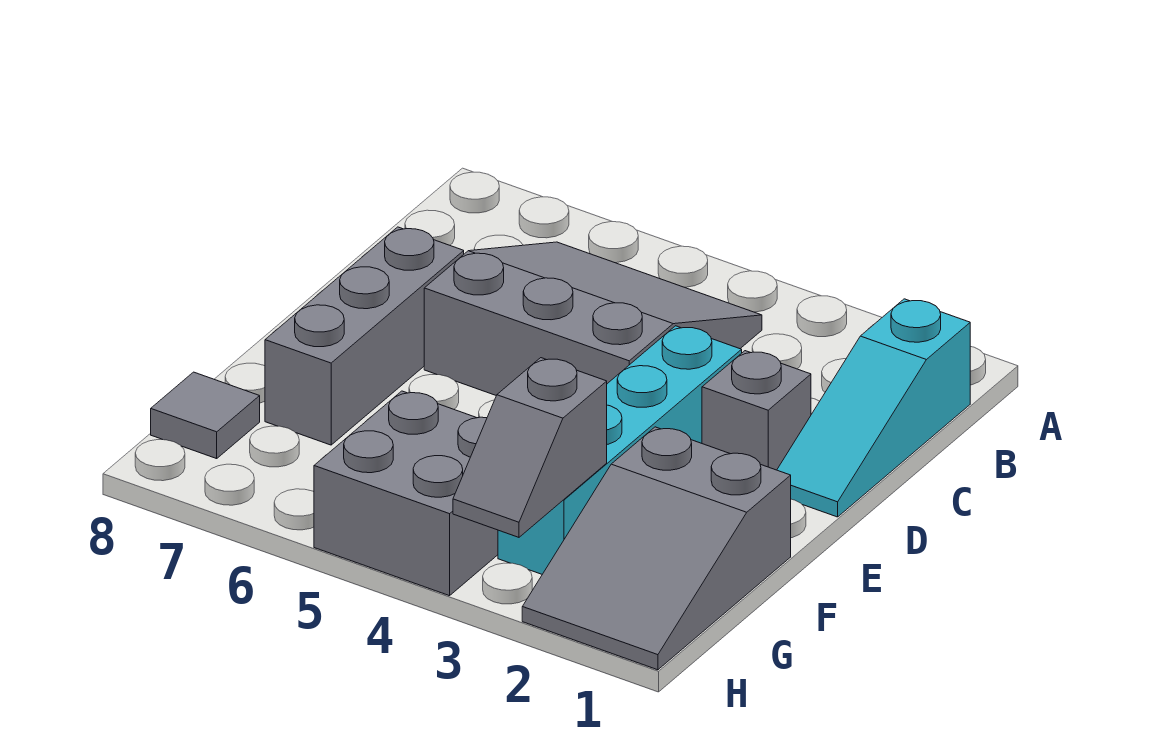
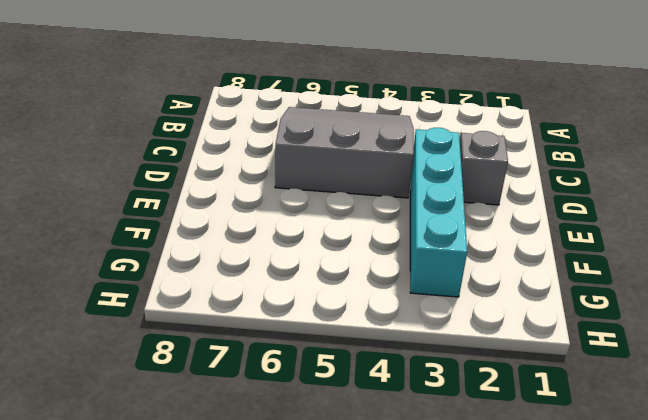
none -> cyan 1x3 slope [777,299,970,517]
none -> grey 1x3 brick [265,227,464,445]

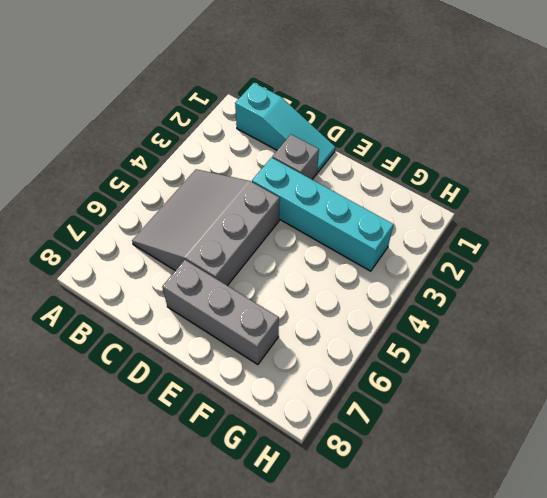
none -> grey 2x3 slope [522,427,791,670]
none -> grey 2x2 brick [314,391,498,596]

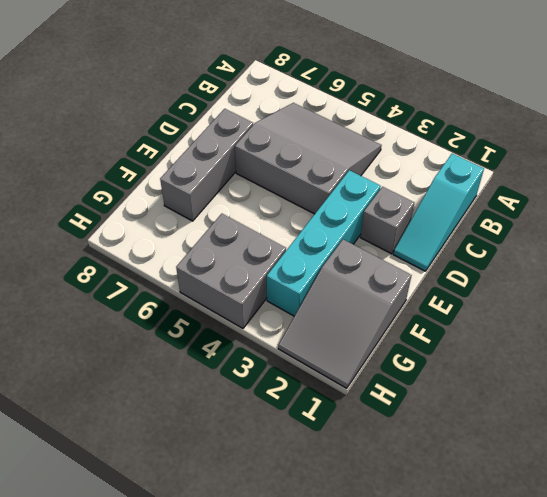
none -> grey 1x1 tile [151,372,260,459]
none -> grey 1x2 slope [453,358,607,537]

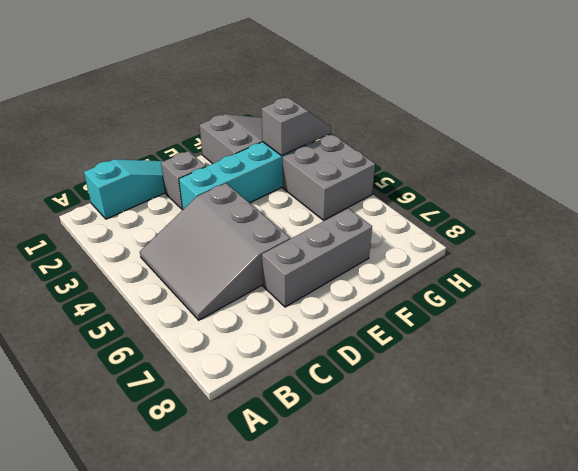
none -> grey 1x1 tile [151,372,260,459]

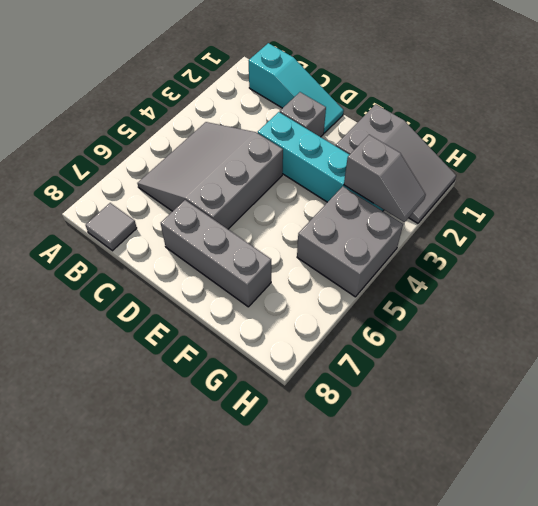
grey 1x1 tile [86,203,137,251] -> grey 1x1 tile moved to [151,372,260,459]

